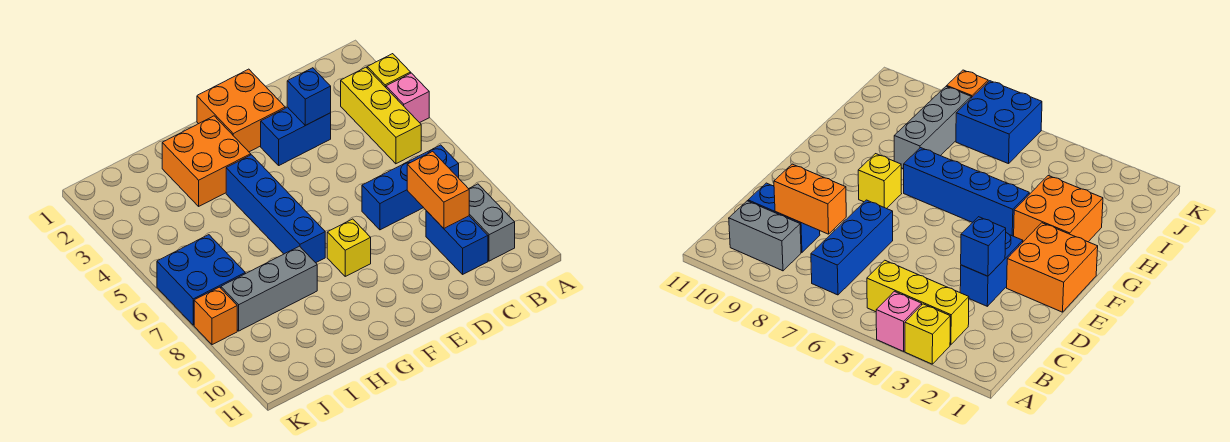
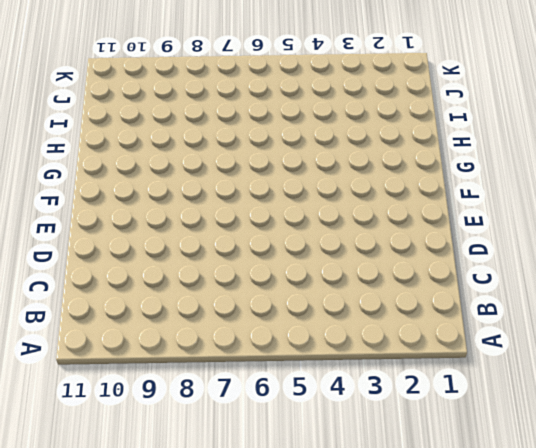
none -> yellow 1x1 brick [367,54,411,87]
none -> pink 1x1 brick [386,73,429,123]
none -> yellow 1x3 brick [341,67,421,164]

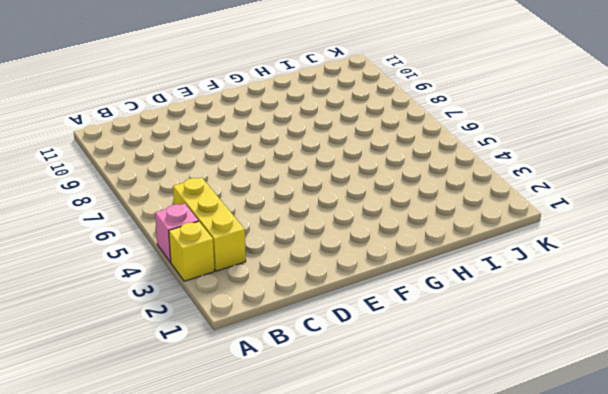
none -> blue 1x3 brick [362,145,459,230]
none -> grey 1x2 brick [469,184,515,261]
none -> blue 1x2 brick [426,211,488,274]

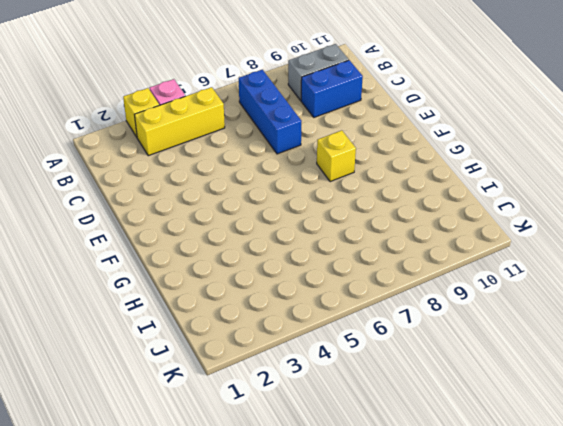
none -> blue 1x2 brick [261,107,331,165]
none -> orange 2x2 brick [197,69,285,152]
none -> orange 2x2 brick [162,116,251,206]

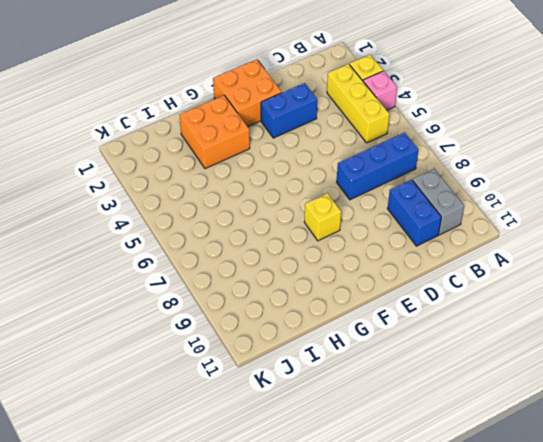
none -> blue 1x4 brick [226,155,325,263]
none -> grey 1x3 brick [221,246,317,331]
none -> blue 2x2 brick [157,235,245,325]

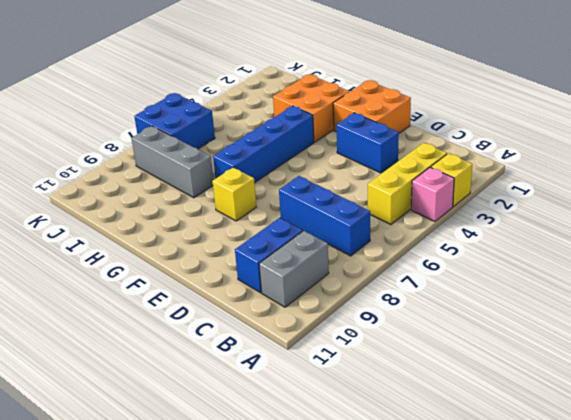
none -> orange 1x1 brick [194,287,237,345]
none -> orange 1x2 brick [407,151,469,228]
none -> blue 1x1 brick [287,68,331,125]

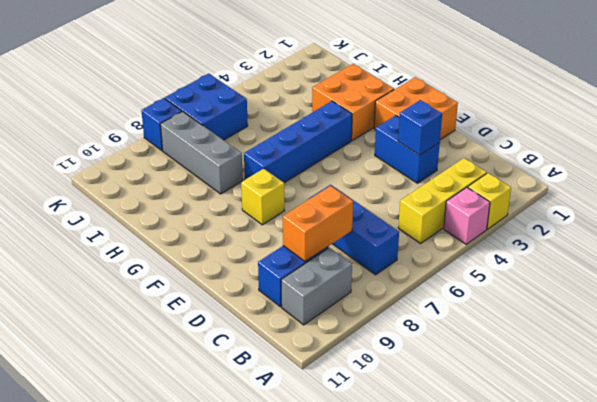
blue 1x1 brick [141,98,182,150] -> orange 1x1 brick [194,287,237,345]

